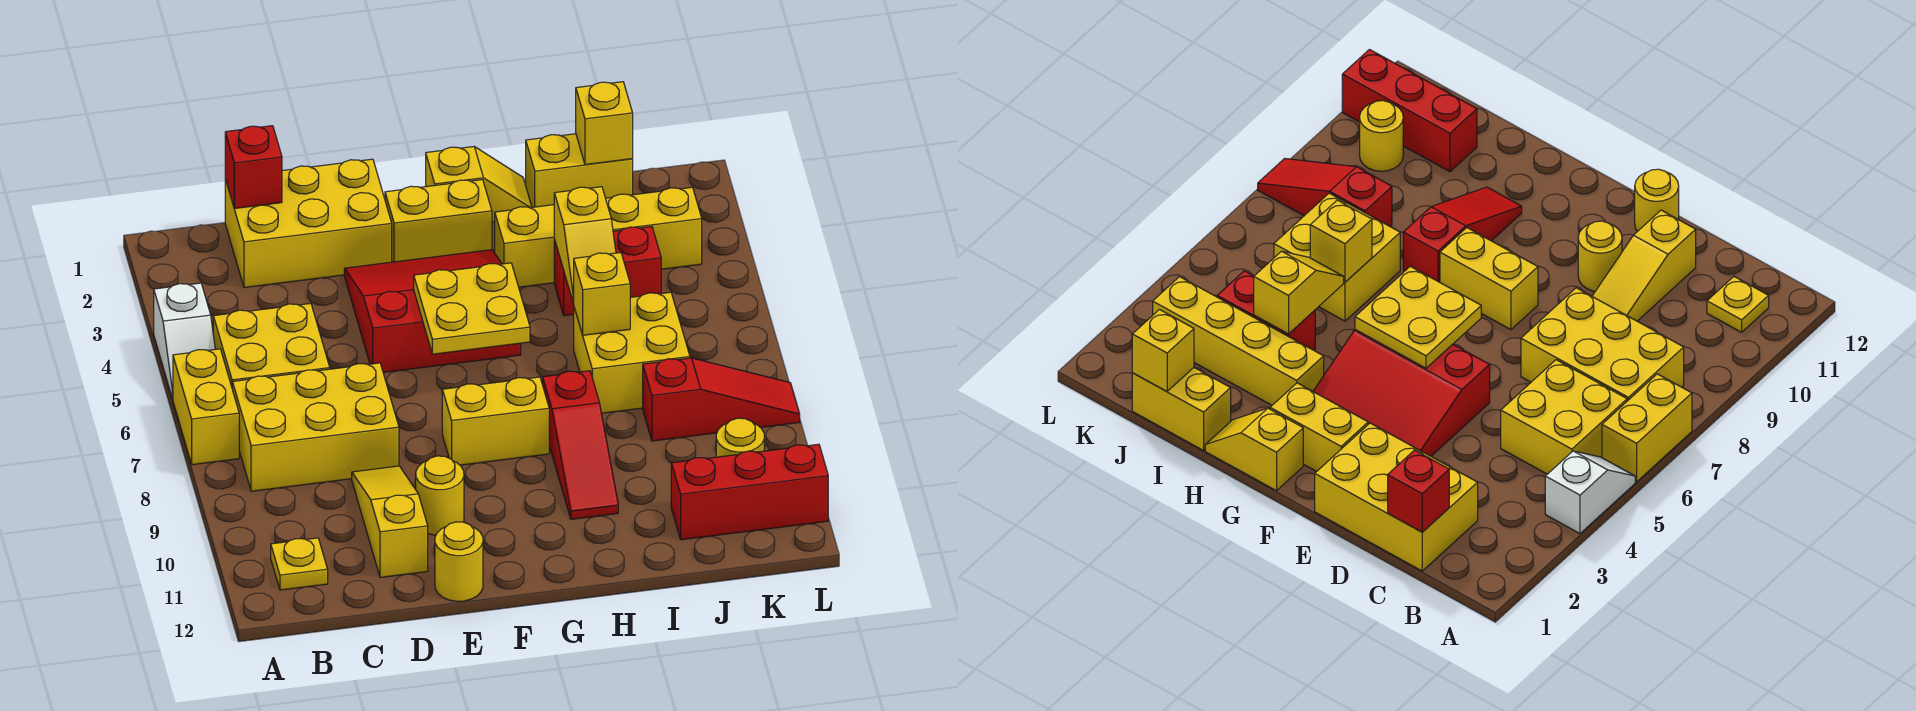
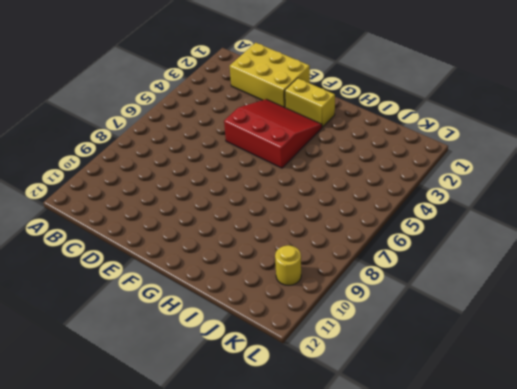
none -> white 1x2 slope [154,283,215,399]
none -> yellow 1x2 brick [173,349,239,465]
none -> yellow 2x2 brick [213,303,330,387]

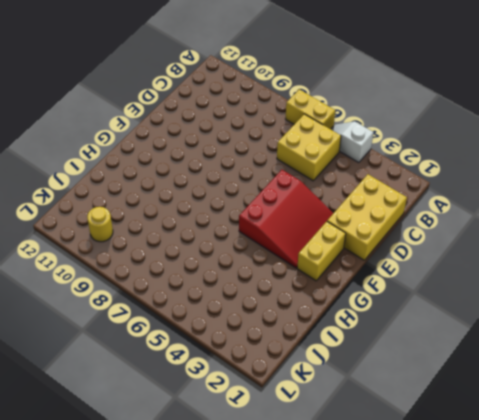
none -> yellow 2x3 brick [232,363,399,491]
none -> yellow 1x1 plate [271,538,328,590]
none -> yellow 1x3 slope [352,466,428,577]

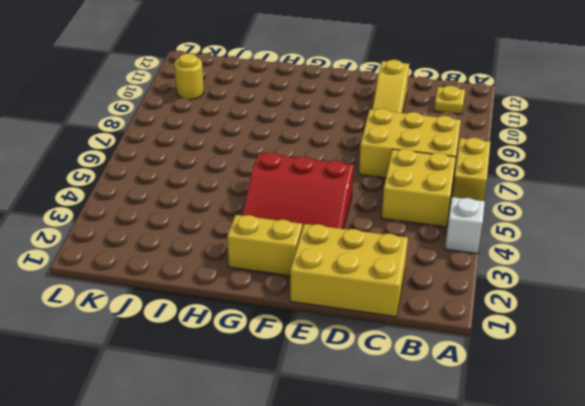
none -> yellow 1x1 round brick [415,456,464,535]
none -> yellow 1x1 round brick [435,522,483,601]
none -> yellow 1x2 brick [442,377,549,465]

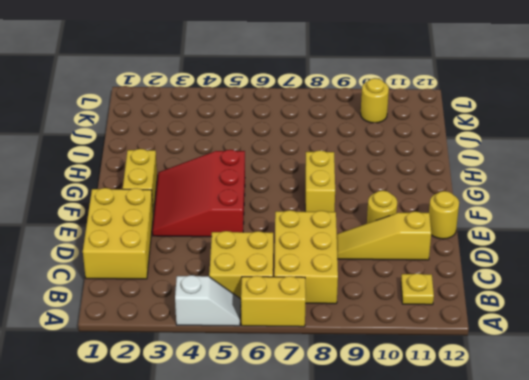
none -> yellow 1x2 slope [426,147,532,222]
none -> yellow 1x4 brick [495,187,702,287]
none -> red 1x3 slope [543,371,618,519]

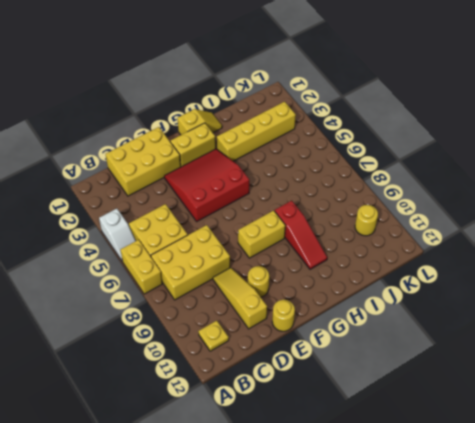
none -> yellow 1x2 brick [526,134,633,207]
none -> red 1x2 brick [554,227,661,316]
none -> yellow 2x2 brick [574,292,690,413]

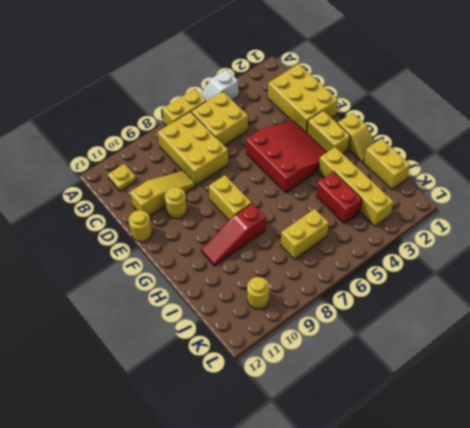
yellow 1x2 brick [281,209,329,259] -> yellow 2x2 brick [574,292,690,413]
none -> red 1x3 slope [643,358,800,441]
none -> red 1x3 brick [671,444,828,540]
none -> red 1x1 brick [225,126,282,209]

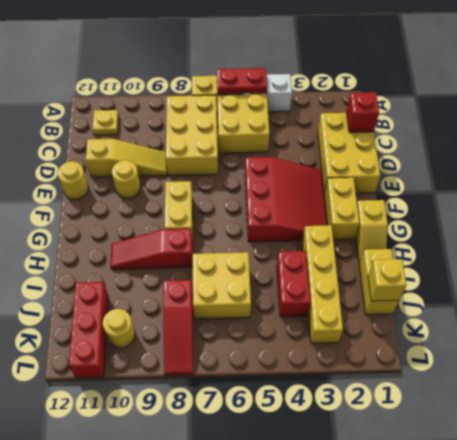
red 1x2 plate [217,68,267,94] -> none
none -> yellow 2x2 plate [414,263,530,354]
none -> yellow 1x2 slope [554,187,616,302]
none -> yellow 1x1 brick [574,253,630,335]

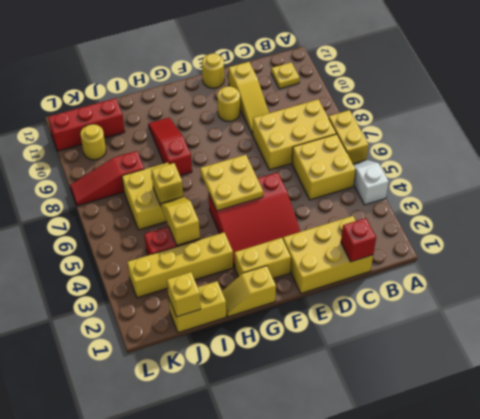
none -> yellow 1x2 brick [442,377,549,465]

